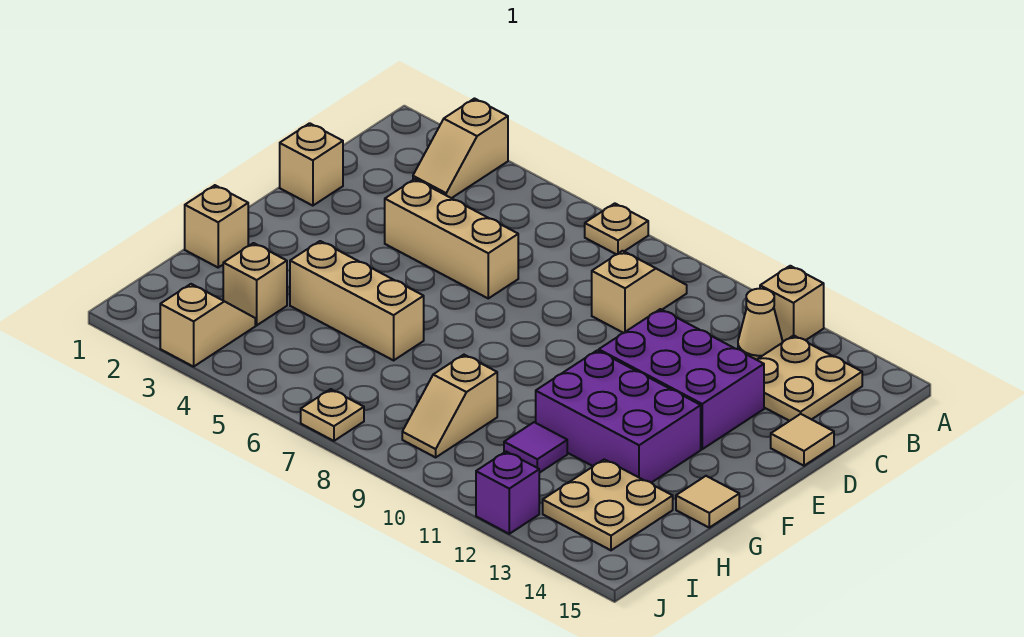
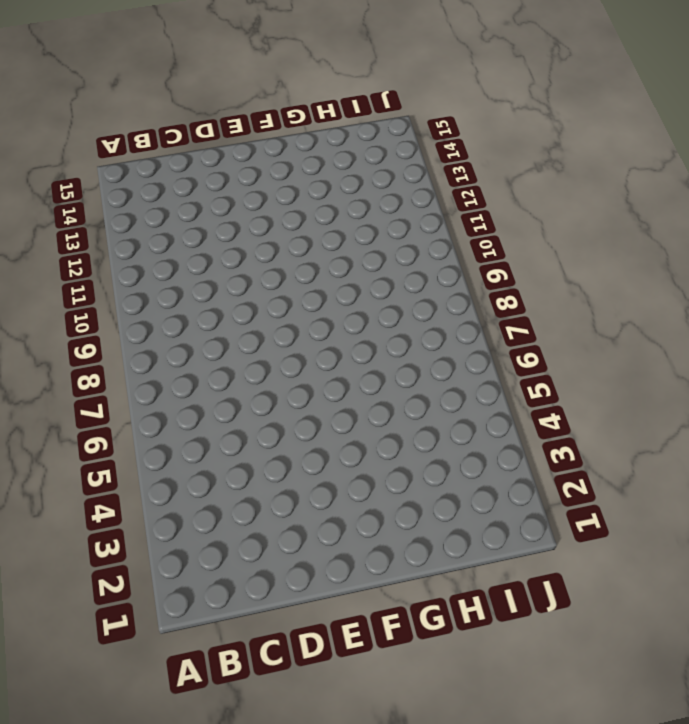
none -> tan 1x2 slope [413,99,508,198]
none -> tan 1x1 plate [585,203,648,255]
none -> tan 1x1 brick [760,266,824,342]

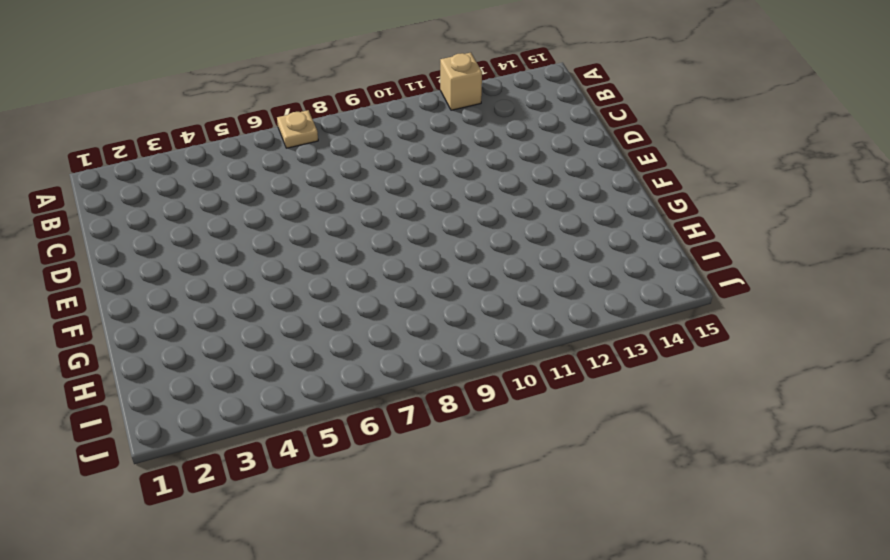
none -> tan 1x2 slope [413,99,508,198]
none -> tan 1x2 slope [592,251,687,333]
none -> tan 1x1 cone [738,289,782,360]

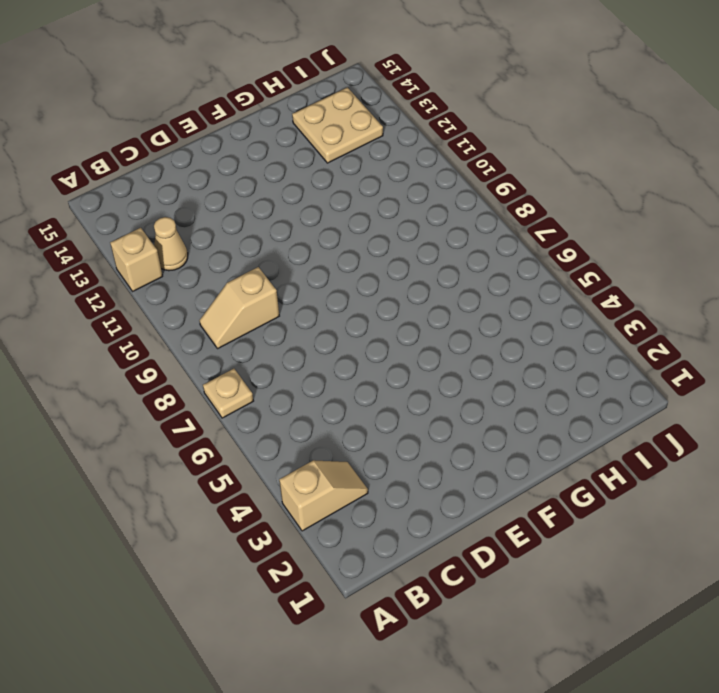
none -> tan 2x2 plate [757,335,862,421]
none -> tan 1x1 brick [280,123,343,206]
none -> tan 1x3 brick [385,179,518,298]

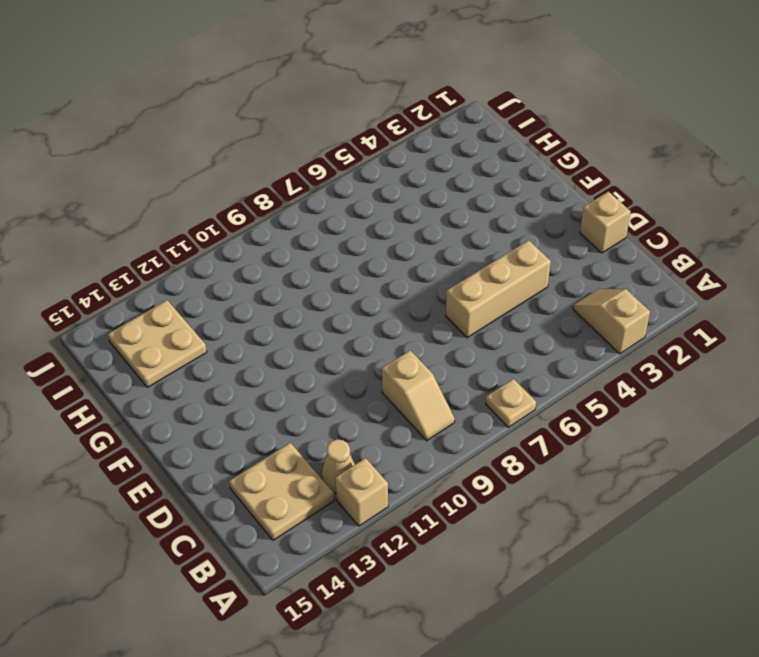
none -> purple 2x3 brick [599,309,764,449]
none -> tan 1x1 tile [771,414,834,466]
none -> purple 2x3 brick [536,350,701,483]

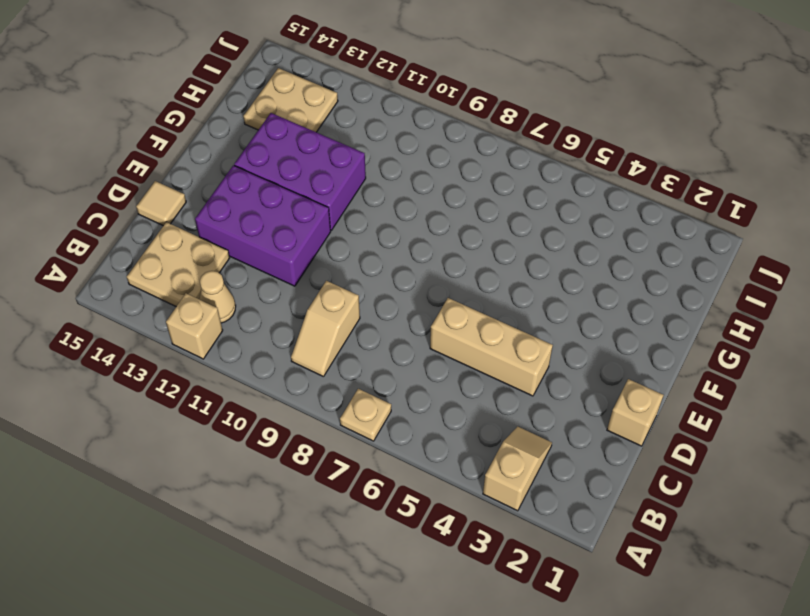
none -> tan 1x1 brick [185,185,248,267]
none -> tan 1x3 brick [290,241,424,360]
none -> tan 1x1 tile [676,476,739,528]

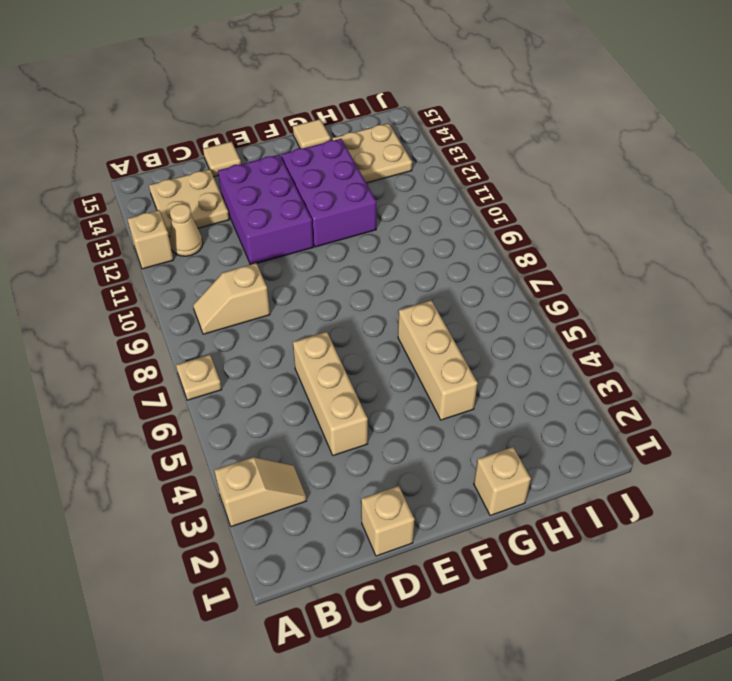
none -> tan 1x1 brick [223,243,287,325]
none -> tan 1x2 slope [402,355,497,457]
none -> purple 1x1 tile [504,422,567,473]

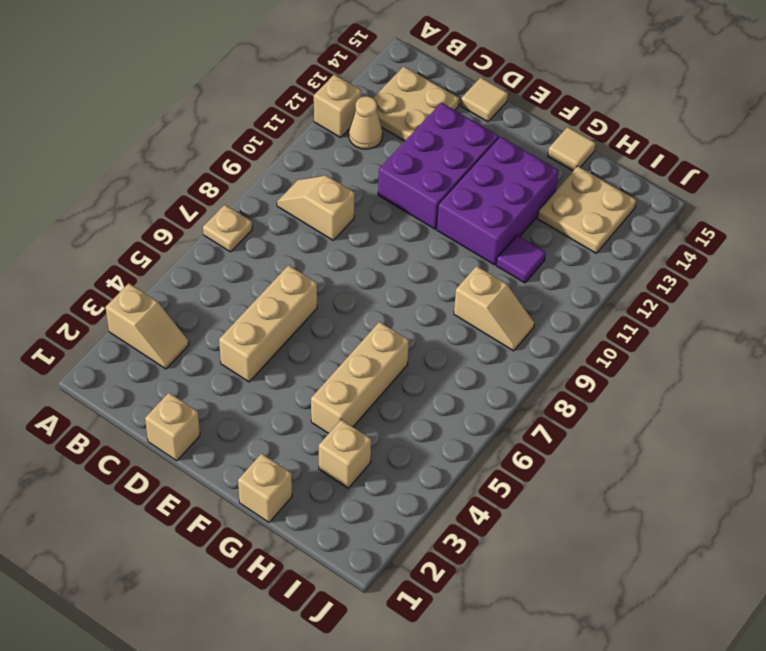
none -> tan 1x2 slope [160,284,255,367]
none -> tan 1x1 plate [301,389,364,441]
none -> purple 1x1 brick [476,452,539,534]

